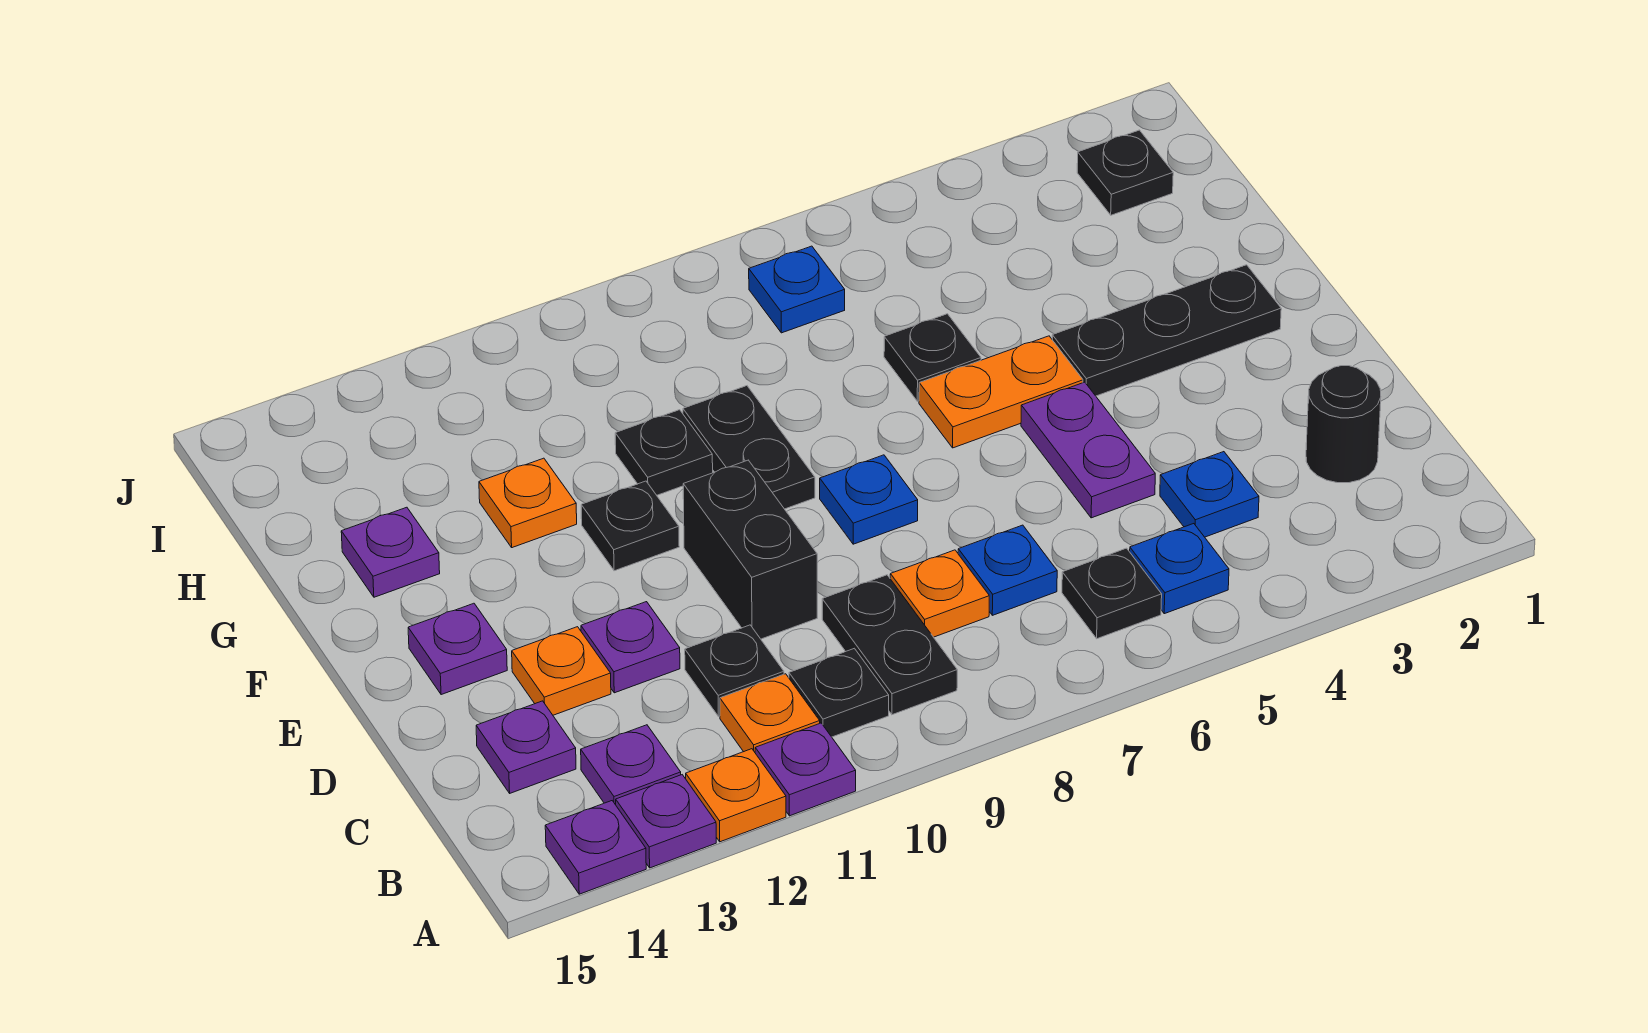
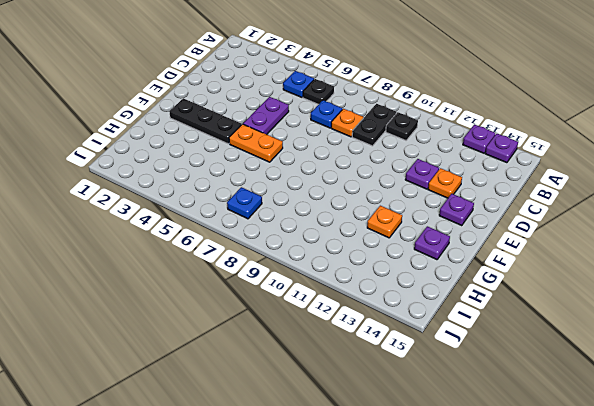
none -> purple 1x1 plate [755,723,856,816]
none -> orange 1x1 plate [686,749,786,842]
none -> orange 1x1 plate [720,674,820,752]
none -> purple 1x1 plate [581,725,681,805]

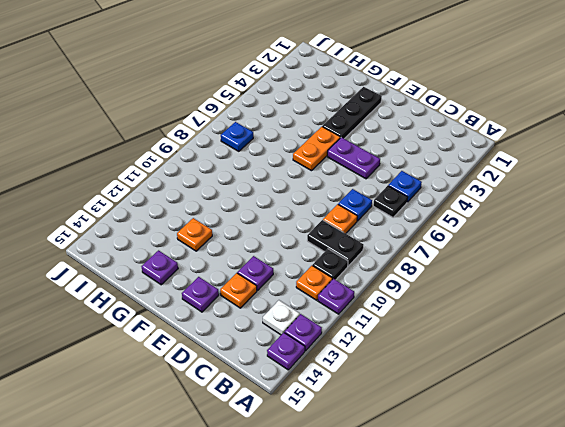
white 1x1 plate [263,300,300,335] -> purple 1x1 plate [581,725,681,805]
none -> orange 1x1 plate [686,749,786,842]
none -> black 1x1 round brick [1306,366,1381,483]
none -> blue 1x1 plate [1160,452,1259,537]
none -> black 1x1 plate [685,625,784,716]

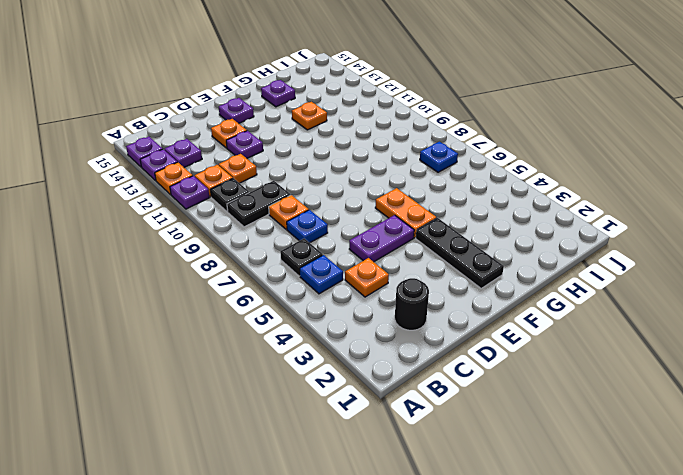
orange 1x1 plate [345,258,389,297] -> blue 1x1 plate [1160,452,1259,537]
orange 1x1 plate [219,154,257,183] -> black 1x1 plate [685,625,784,716]
none -> purple 1x1 plate [476,701,576,793]
none -> black 1x2 brick [683,460,817,639]
none -> blue 1x1 plate [820,455,918,544]
none -> black 1x2 plate [683,386,815,509]

